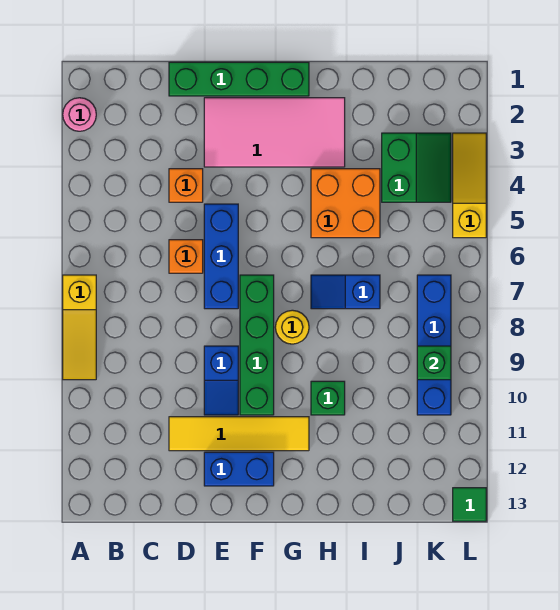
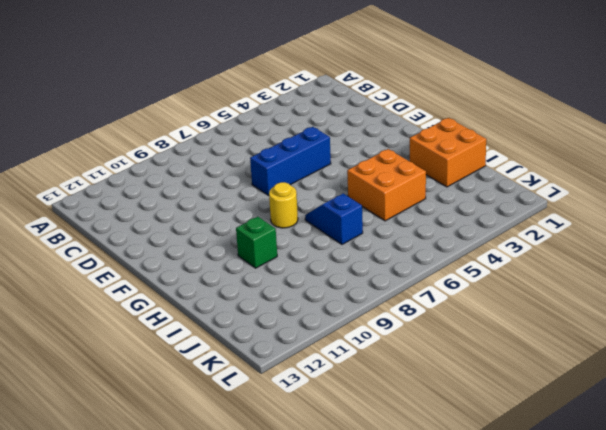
orange 2x2 brick [410,118,486,187] -> pink 2x4 tile [204,98,345,167]
none -> pink 1x1 round brick [63,98,96,131]
none -> yellow 1x3 slope [63,275,96,380]
none -> green 1x4 brick [169,62,309,96]

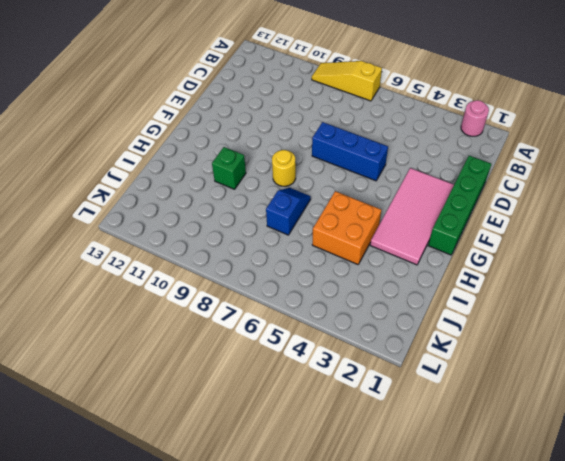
none -> orange 1x1 brick [169,169,203,202]
none -> orange 1x1 brick [169,240,203,273]
none -> yellow 1x4 tile [169,417,309,451]

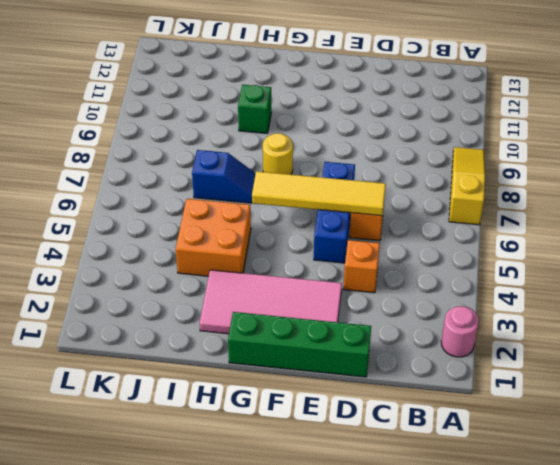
yellow 1x4 tile [252,171,386,216] -> yellow 1x4 tile moved to [169,417,309,451]
none -> blue 1x2 slope [204,346,238,415]
none -> blue 1x2 brick [204,452,274,486]
none -> green 1x4 brick [240,275,274,415]

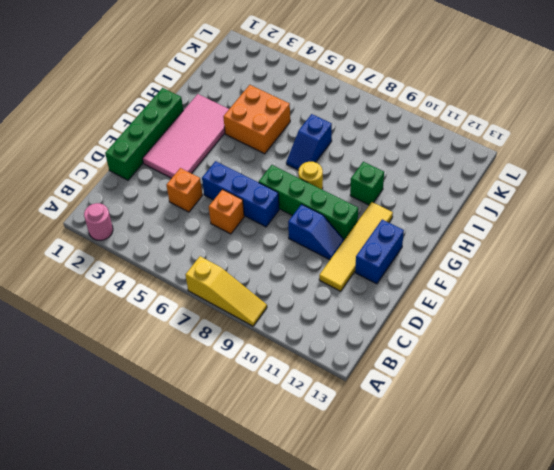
none -> green 2x2 slope [382,133,451,202]
none -> blue 1x4 brick [417,275,451,415]
none -> yellow 1x3 slope [453,133,486,238]

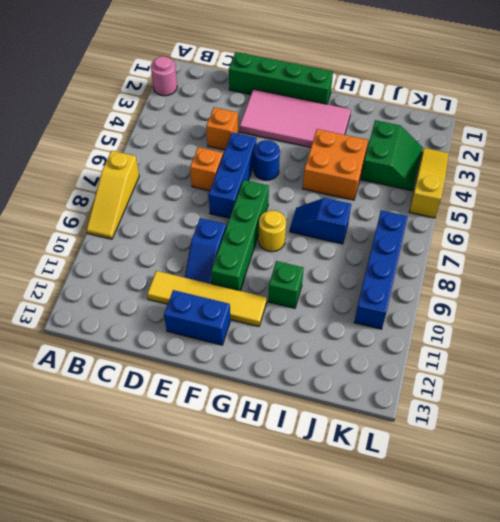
blue 1x1 round brick [254,140,280,180] -> none
none -> green 1x1 tile [453,488,486,521]
none -> green 1x1 brick [417,346,451,380]

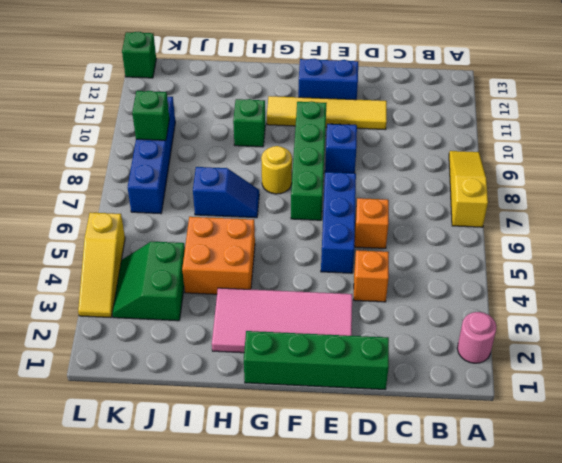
green 1x1 brick [122,32,156,78] -> green 1x1 tile [453,488,486,521]

